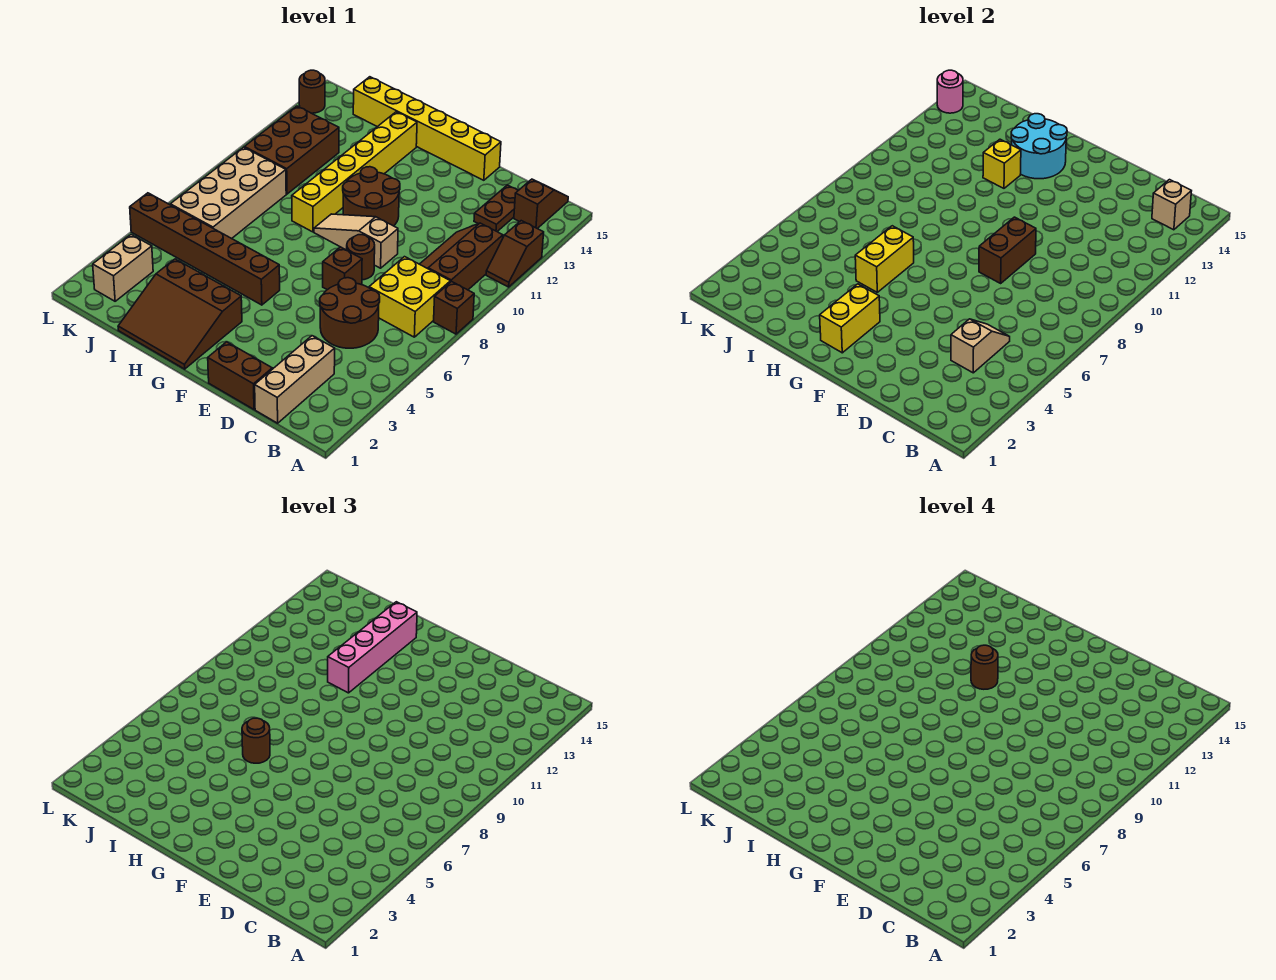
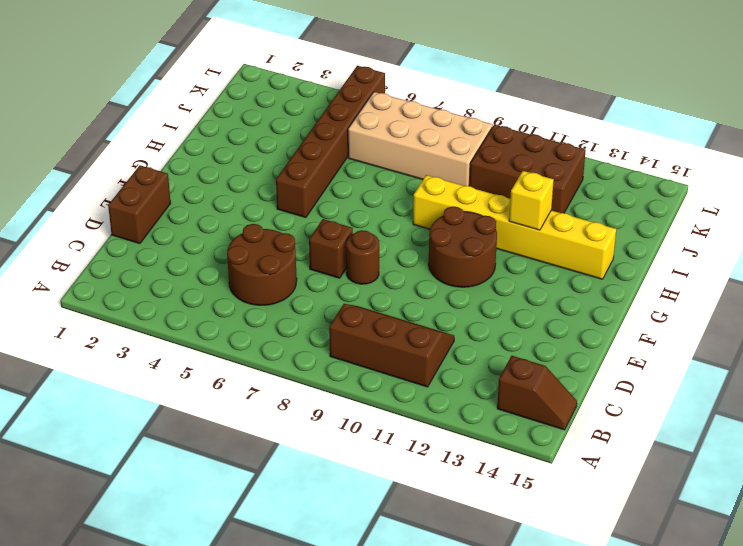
none -> brown 1x1 brick [434,282,474,334]
none -> brown 1x2 slope [486,221,544,287]
none -> yellow 2x2 brick [369,257,450,337]
none -> tan 1x3 brick [255,336,335,423]

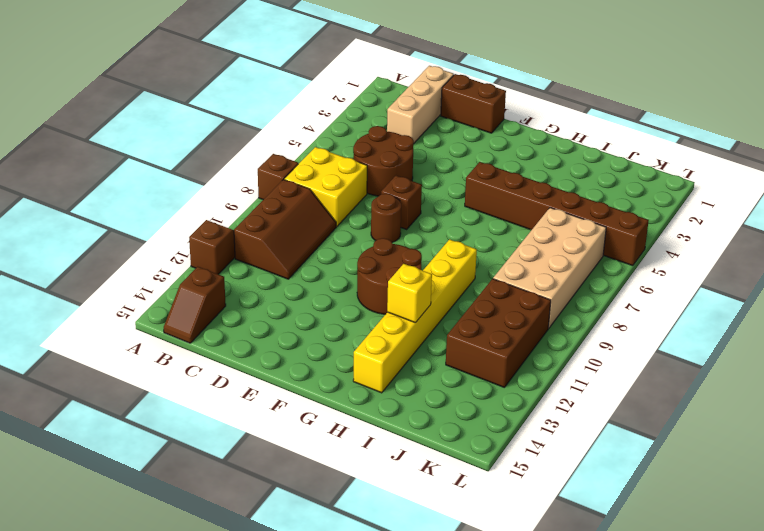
none -> brown 1x2 plate [474,185,518,231]
none -> tan 1x3 slope [314,214,398,268]
none -> yellow 1x6 brick [353,77,501,180]
none -> brown 3x3 slope [118,259,242,369]

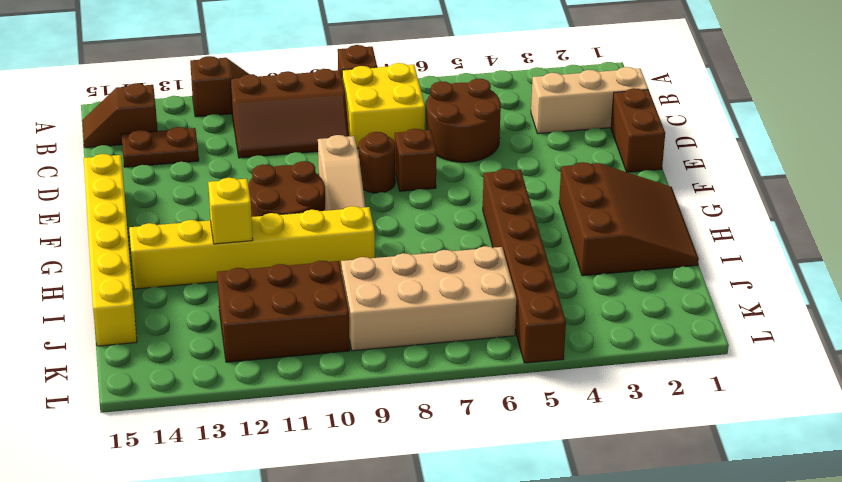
none -> tan 1x2 brick [93,235,153,301]
none -> brown 1x1 round brick [299,70,325,113]
none -> tan 1x1 brick [1152,180,1191,230]
none -> tan 1x2 slope [951,319,1010,373]

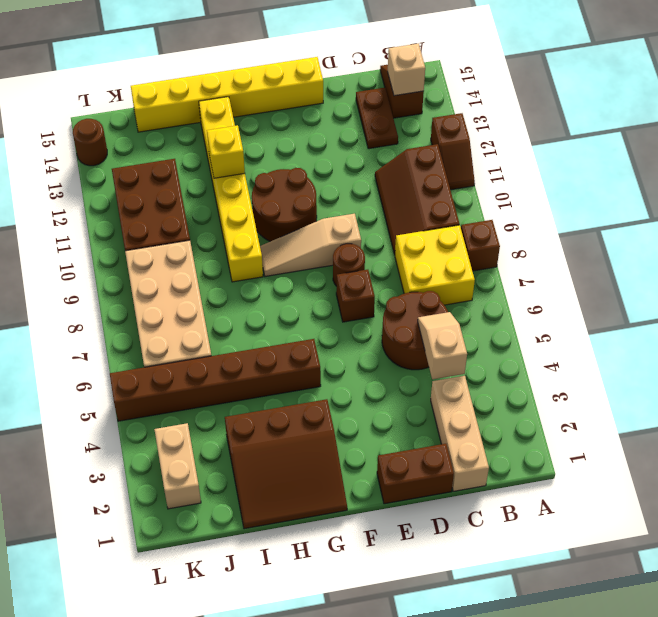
none -> brown 1x2 brick [979,217,1036,283]
none -> yellow 1x2 brick [820,284,880,353]
none -> cyan 2x2 round brick [1011,114,1067,179]
none -> yellow 1x2 brick [855,226,914,292]

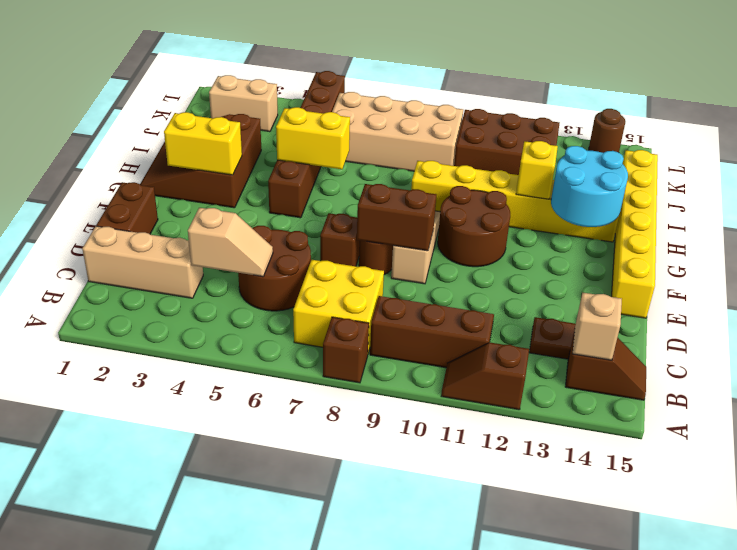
none -> pink 1x1 round brick [937,70,963,113]
none -> brown 1x1 round brick [242,718,270,763]
none -> pink 1x4 brick [328,602,417,693]
none -> brown 1x1 round brick [971,645,998,689]

